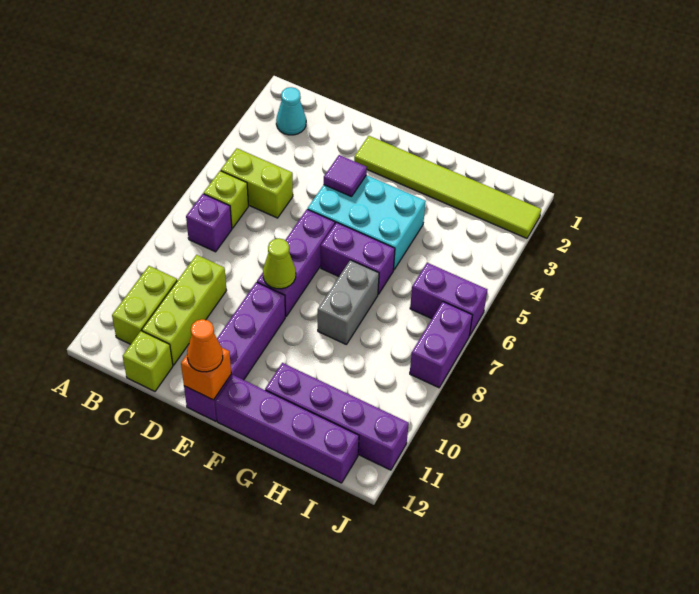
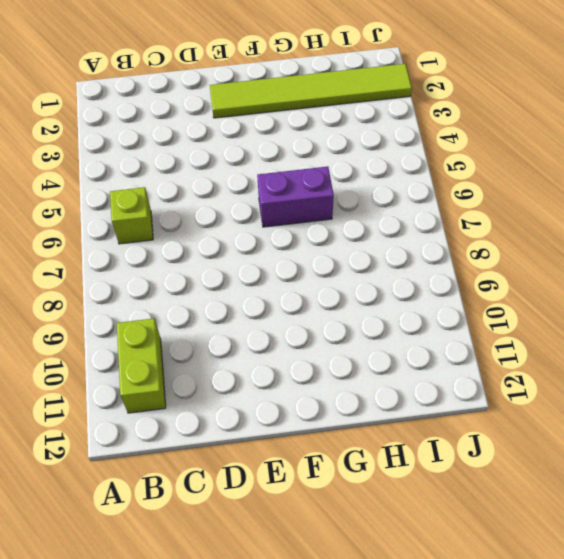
none -> cyan 1x1 cone [276,87,306,135]
none -> lime 1x2 brick [221,148,293,218]
none -> purple 1x1 brick [186,194,232,252]

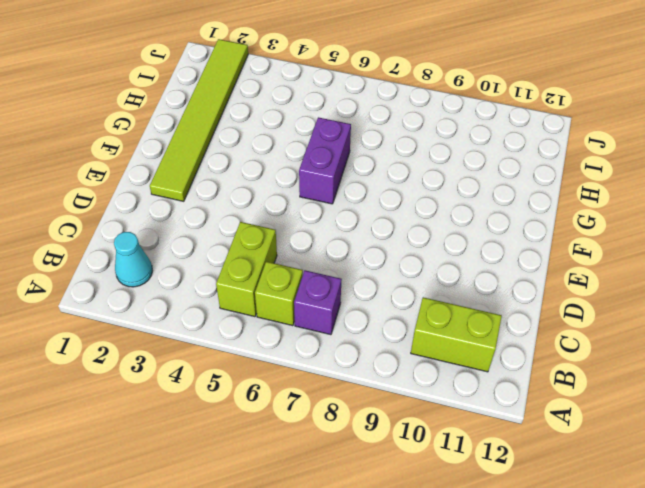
none -> lime 1x3 brick [142,255,227,365]
none -> lime 1x1 brick [123,331,173,391]
none -> cyan 2x3 brick [308,175,426,270]

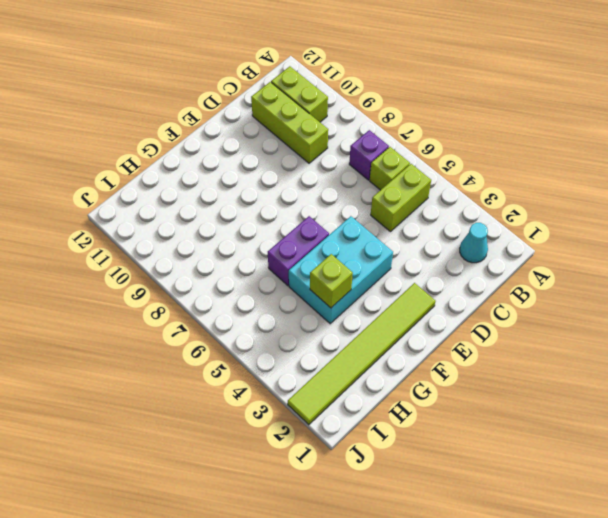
lime 1x1 brick [310,254,353,308] -> lime 1x1 brick moved to [123,331,173,391]
none -> purple 1x3 brick [257,209,335,316]
none -> purple 1x4 brick [184,282,285,421]
none -> purple 1x4 brick [215,375,359,483]

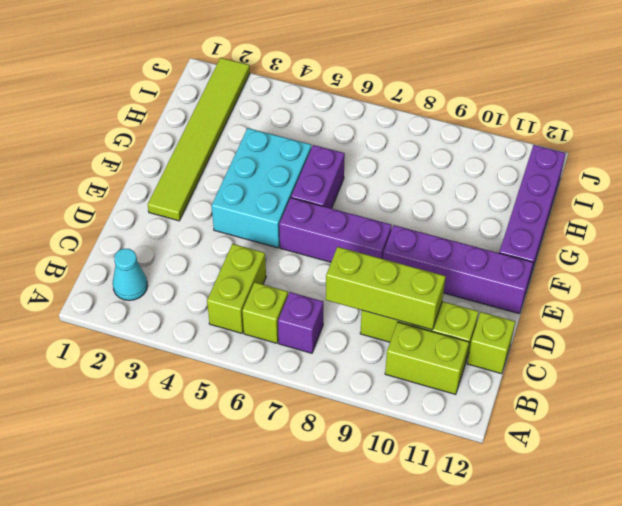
lime 1x3 brick [326,247,446,330] -> none
none -> grey 1x2 brick [318,260,379,345]
none -> purple 1x4 brick [265,363,409,470]
none -> purple 1x2 brick [410,263,488,336]

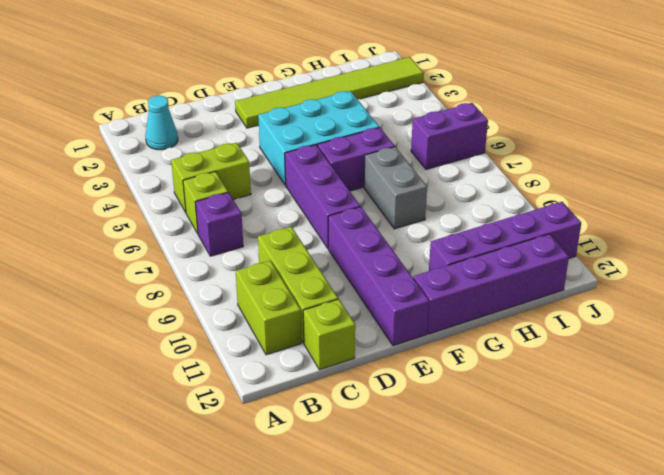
none -> purple 1x2 brick [410,302,472,388]
none -> purple 1x1 tile [324,155,367,197]
none -> lime 1x1 cone [263,238,296,289]

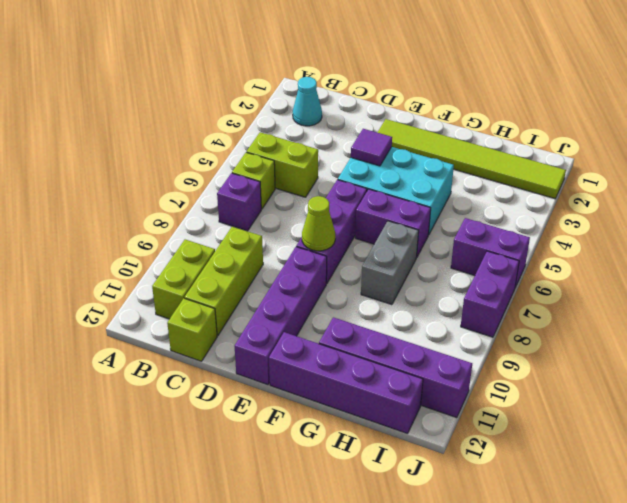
none -> orange 1x1 brick [181,348,231,400]
none -> orange 1x1 cone [187,319,223,372]

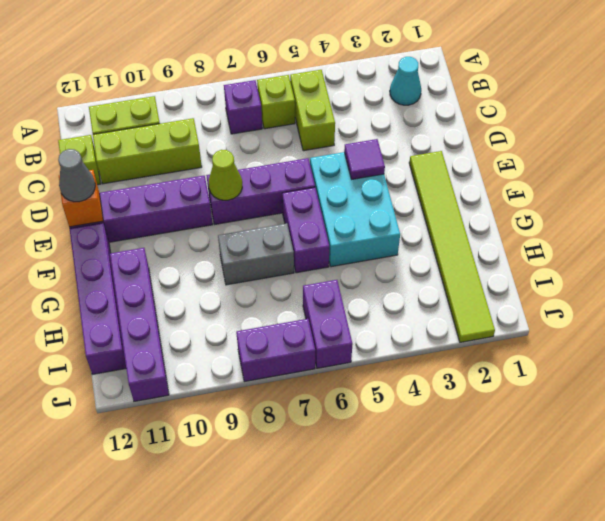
grey 1x1 cone [58,149,95,202] -> orange 1x1 cone [187,319,223,372]

